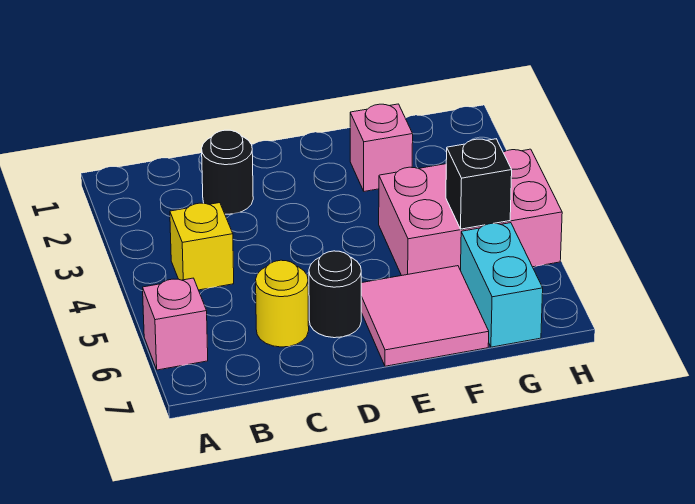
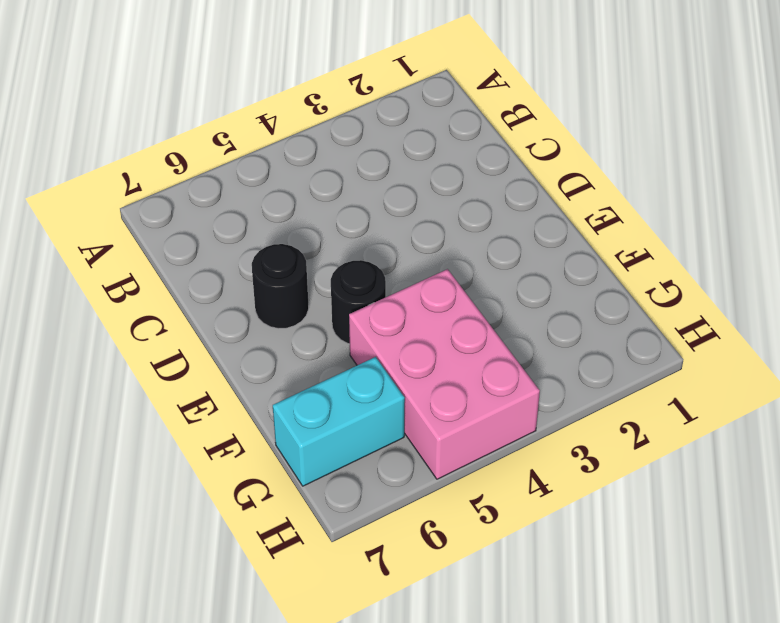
black 1x1 round brick [331,260,386,344] -> black 1x1 round brick moved to [202,130,253,214]
none -> pink 1x1 brick [143,278,208,370]
none -> yellow 1x1 brick [170,203,234,290]

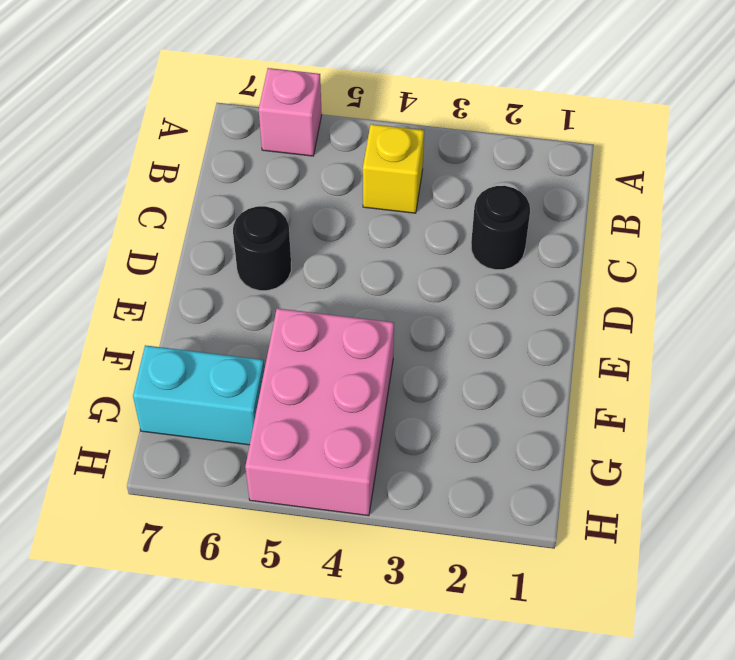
none -> yellow 1x1 round brick [256,260,309,347]
none -> pink 2x2 tile [361,266,489,366]

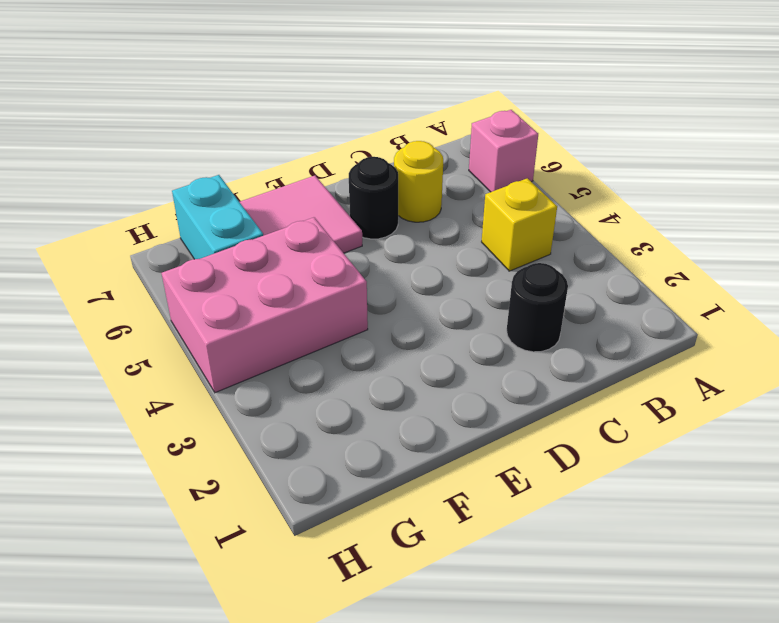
none -> pink 1x1 brick [350,104,413,191]
none -> black 1x1 brick [446,139,512,229]

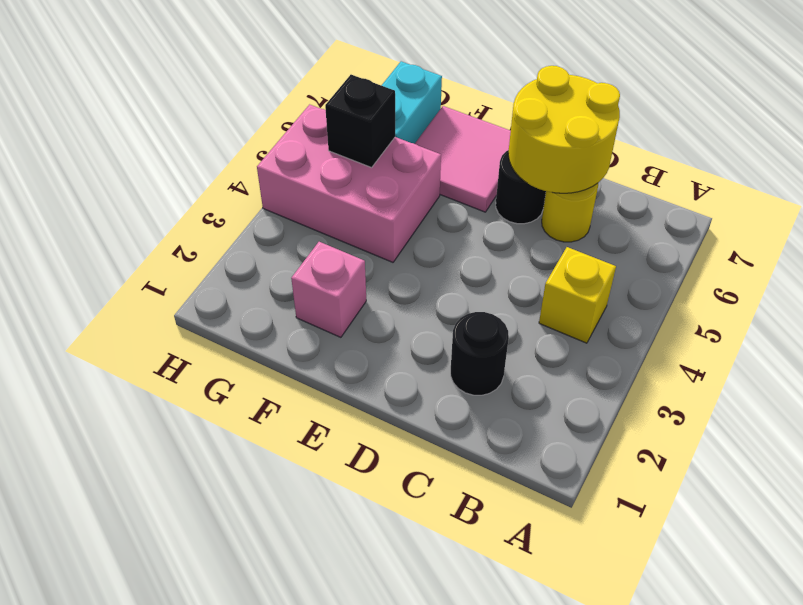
yellow 2x2 round brick [508,66,620,193] -> none
none -> pink 1x1 brick [143,278,208,370]

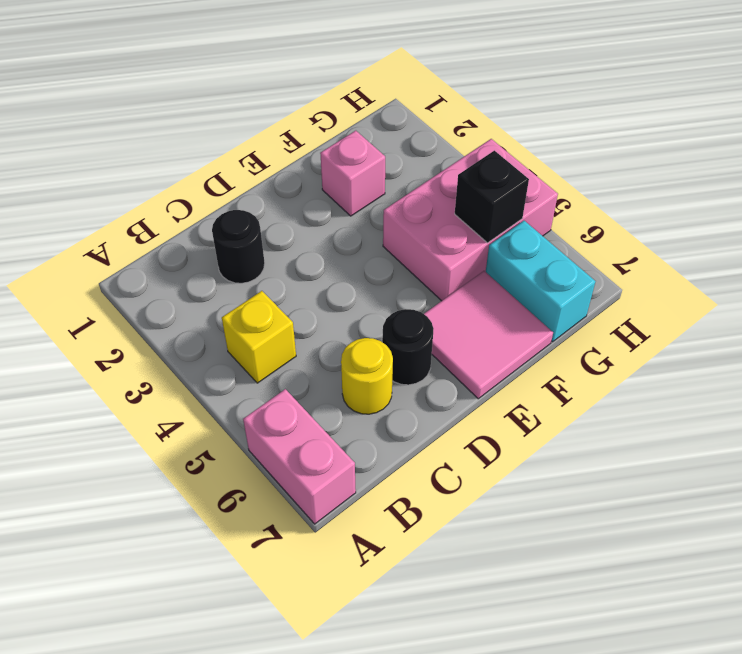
pink 1x2 brick [243,389,356,524] -> pink 1x1 brick [143,278,208,370]

